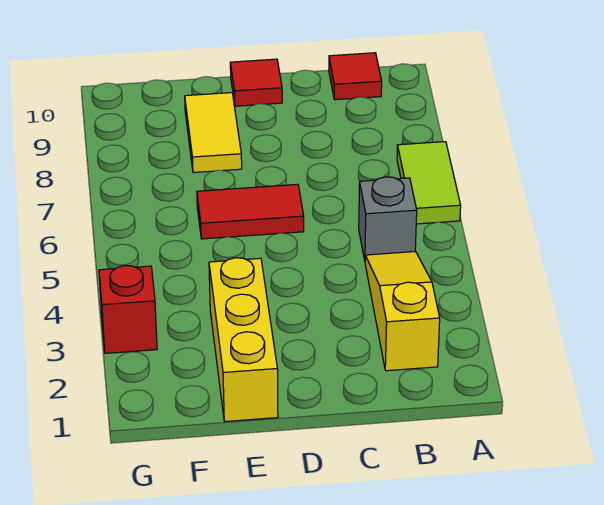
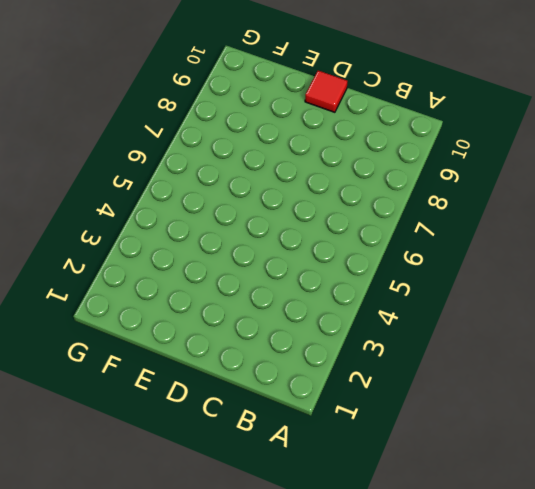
none -> lime 1x2 tile [397,142,461,224]
none -> yellow 1x3 slope [365,251,440,371]

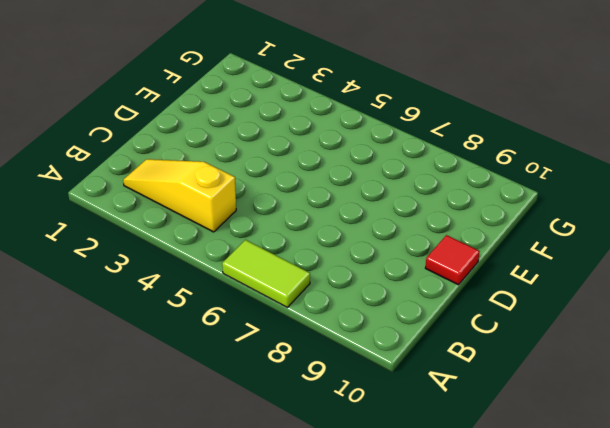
yellow 1x3 slope [123,159,236,232] -> yellow 1x3 slope turned to [365,251,440,371]
none -> grey 1x1 brick [359,177,417,260]
none -> red 1x1 tile [329,53,382,100]

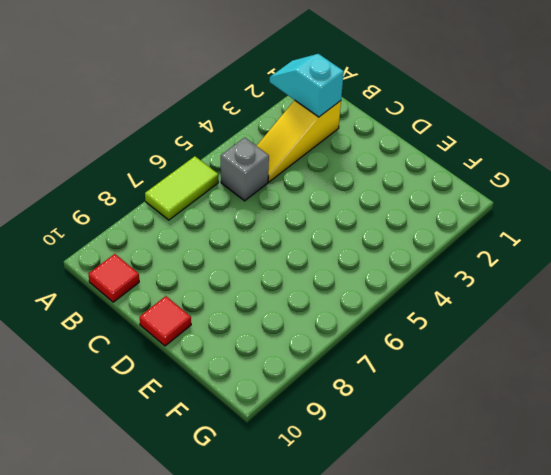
cyan 1x2 slope [270,54,344,117] -> none
none -> red 1x2 tile [197,184,304,239]
none -> yellow 1x3 brick [209,258,278,422]

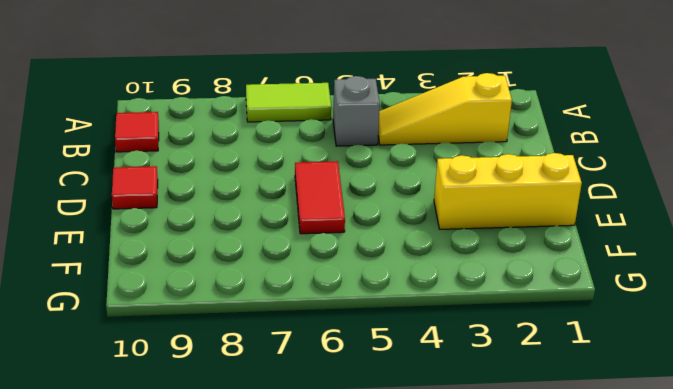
none -> yellow 1x2 tile [185,93,242,173]
none -> red 1x1 brick [99,265,157,353]

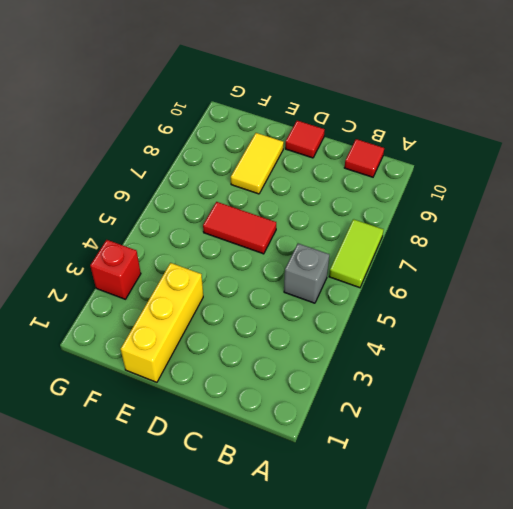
none -> yellow 1x3 slope [365,251,440,371]

